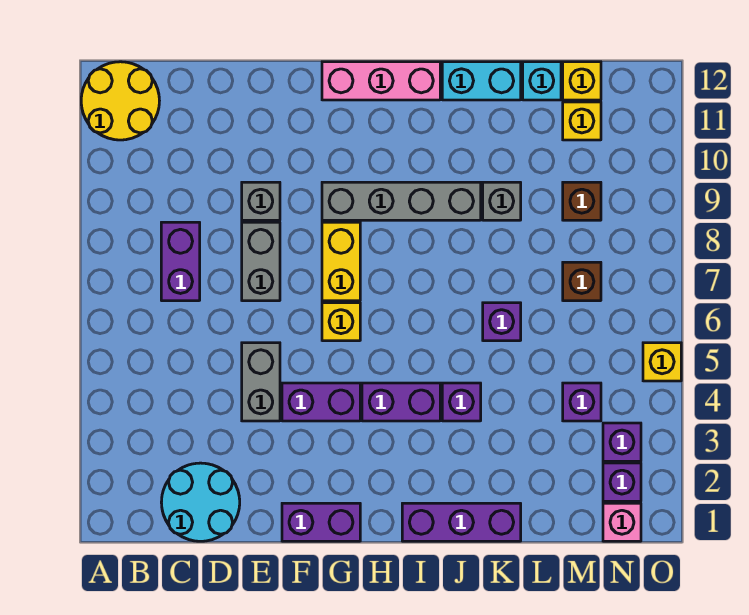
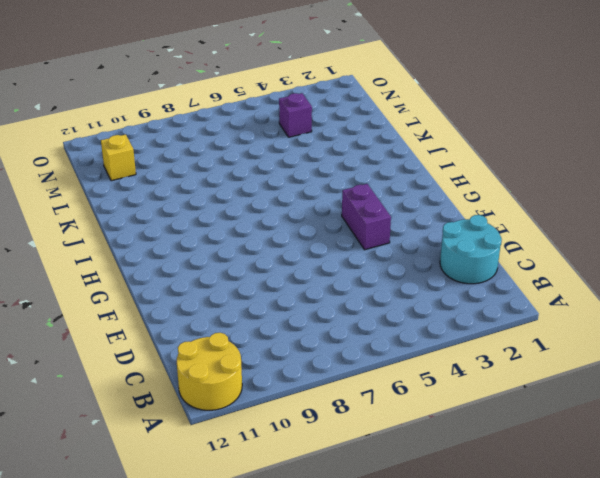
none -> purple 1x2 brick [161,222,200,301]
none -> grey 1x2 brick [242,343,280,421]
none -> grey 1x2 brick [242,222,280,301]

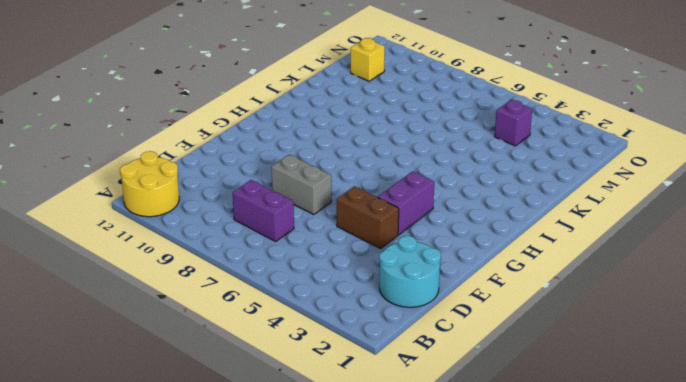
brown 1x2 brick [337,186,399,249] -> grey 1x2 brick [242,343,280,421]
none -> grey 1x1 brick [242,182,280,220]
none -> purple 1x2 brick [282,503,360,541]
none -> yellow 1x1 brick [322,303,360,341]

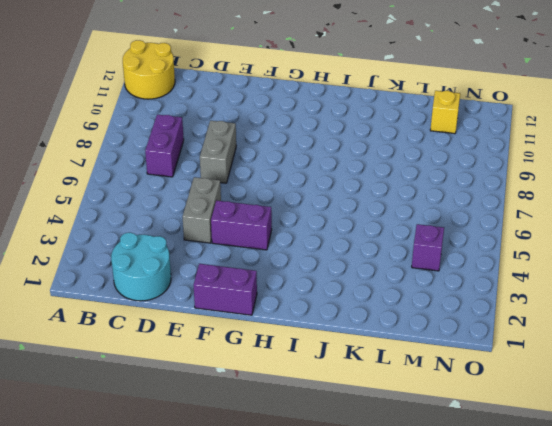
none -> grey 1x1 brick [242,182,280,220]
none -> yellow 1x1 brick [322,303,360,341]
none -> yellow 1x2 brick [322,222,360,301]

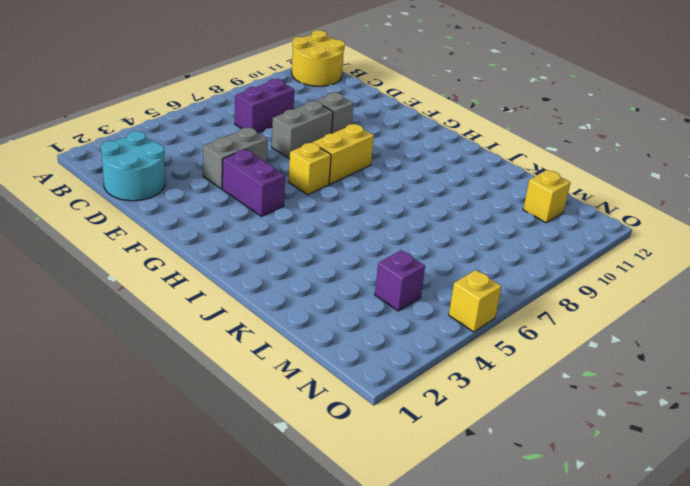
none -> purple 1x2 brick [282,503,360,541]
none -> grey 1x4 brick [322,182,481,220]
none -> pink 1x3 brick [322,62,440,100]

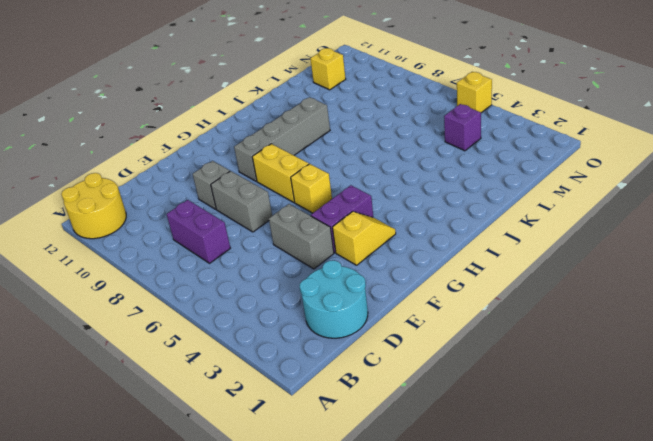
yellow 1x2 slope [332,212,396,265] -> none
none -> purple 1x2 brick [282,503,360,541]
none -> pink 1x3 brick [322,62,440,100]
none -> purple 1x2 brick [362,383,440,421]

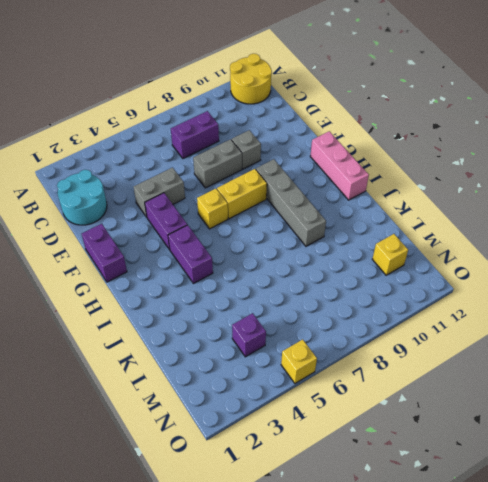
none -> purple 1x3 brick [402,503,521,541]
none -> purple 1x1 brick [442,383,481,421]
none -> cyan 1x2 brick [442,62,521,100]

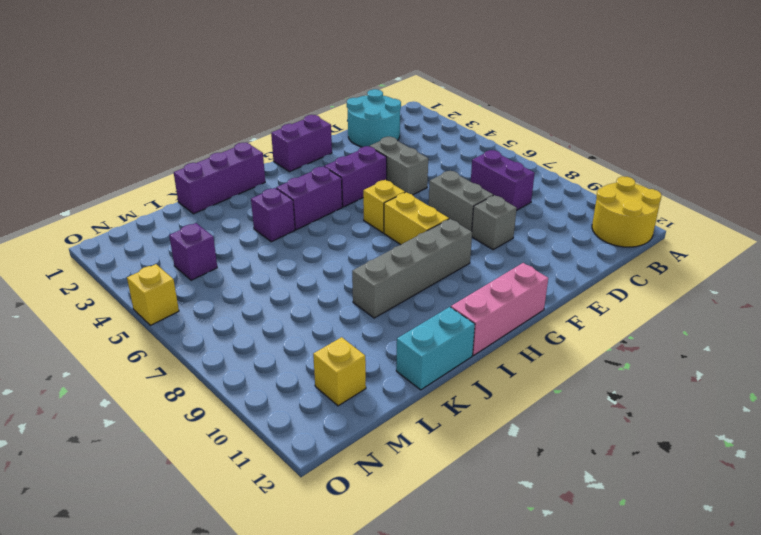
none -> purple 1x1 brick [483,303,521,341]
none -> grey 1x1 brick [483,182,521,220]
none -> cyan 1x1 brick [523,62,561,100]

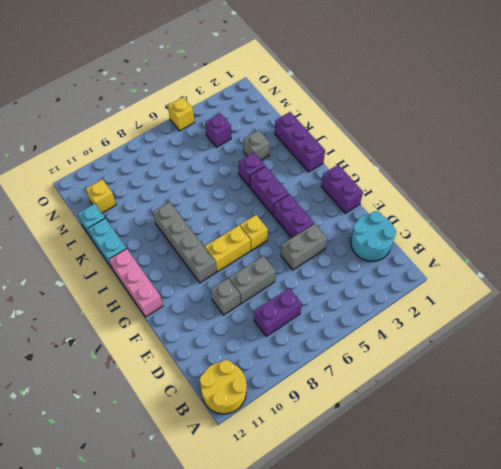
grey 1x1 brick [243,130,270,160] -> grey 1x1 brick moved to [483,182,521,220]
none -> purple 1x1 brick [483,303,521,341]
none -> brown 1x1 brick [563,262,601,301]
none -> brown 1x1 brick [563,182,601,220]

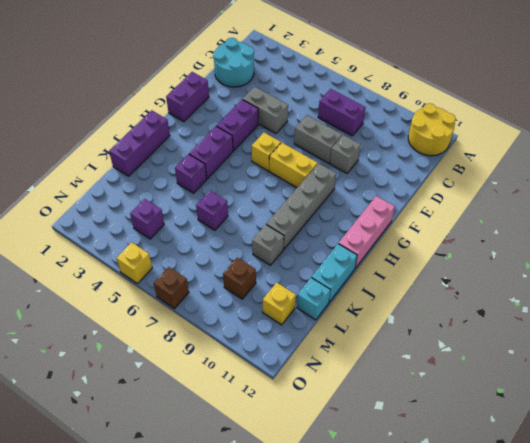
brown 1x1 brick [154,267,189,309] -> brown 1x1 brick moved to [563,262,601,301]
none -> yellow 1x1 brick [563,62,601,100]
none -> pink 1x1 brick [603,503,641,541]
none -> purple 1x1 brick [603,463,641,501]

